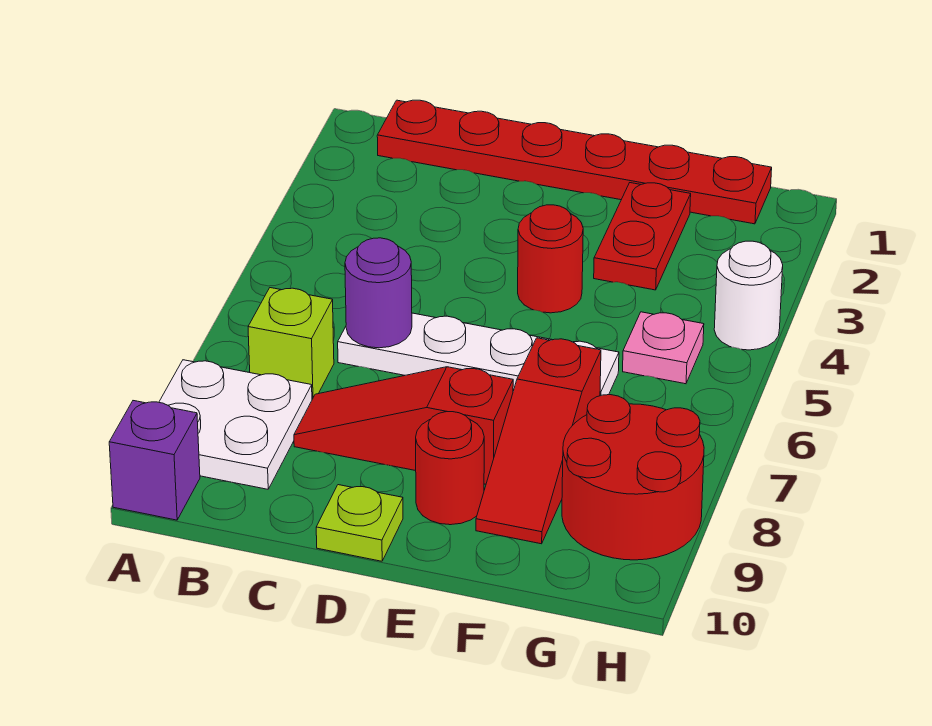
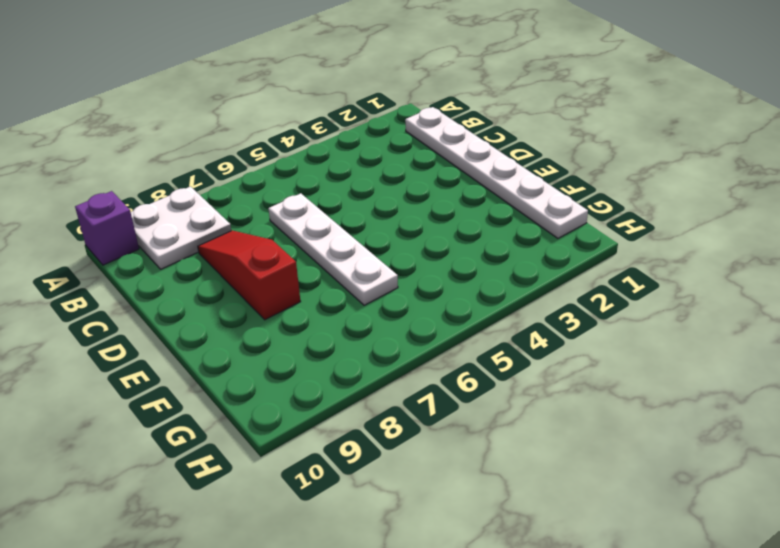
white 1x6 plate [405,107,588,238] -> red 1x6 plate [377,100,772,224]
none -> lime 1x1 brick [248,288,334,399]
none -> lime 1x1 plate [316,485,403,561]
none -> red 1x1 round brick [518,205,583,313]

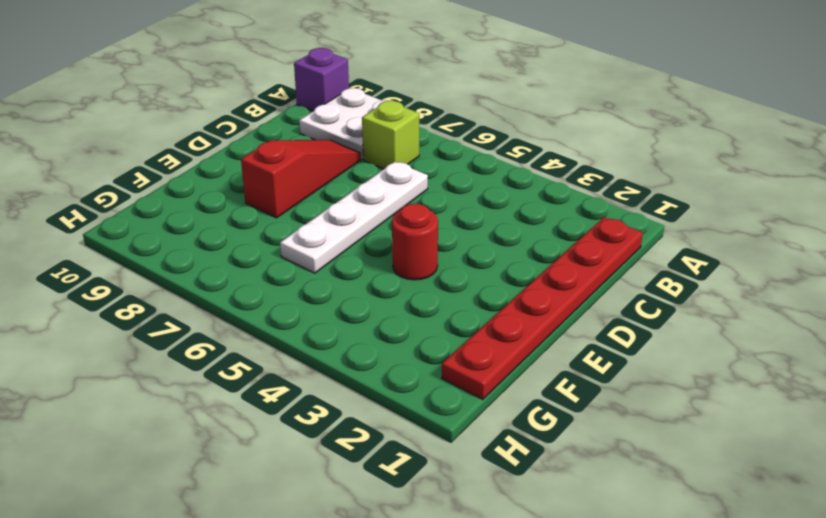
none -> lime 1x1 plate [316,485,403,561]
none -> red 1x1 round brick [416,412,484,525]
none -> red 1x2 plate [594,183,691,290]

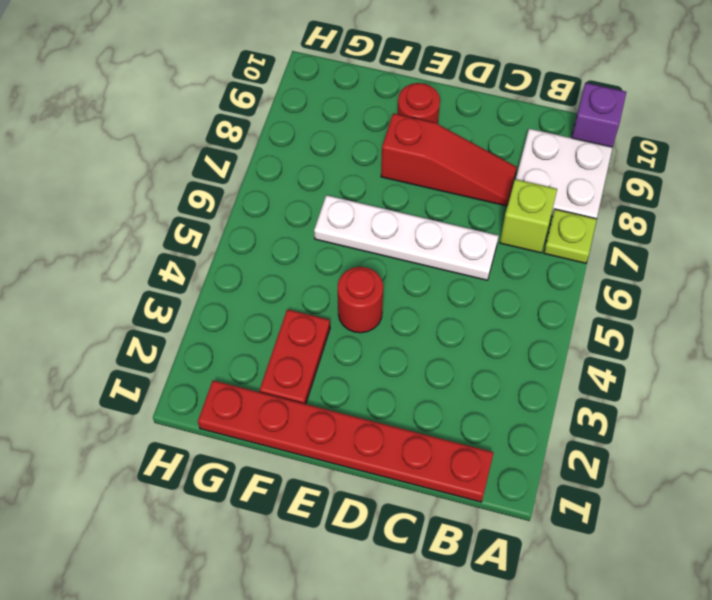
lime 1x1 plate [544,209,597,263] -> lime 1x1 plate moved to [316,485,403,561]
none -> red 1x3 slope [476,338,601,544]
none -> pink 1x1 plate [623,312,704,384]
none -> red 2x2 round brick [562,395,704,560]

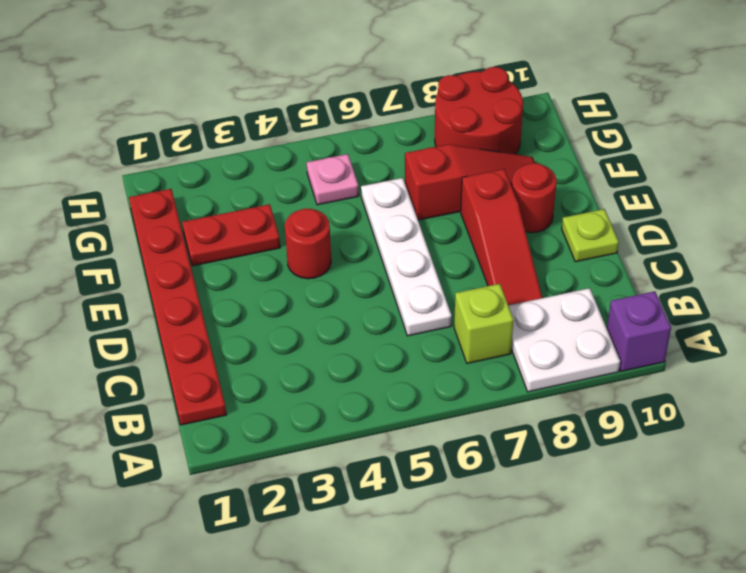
none -> white 1x1 round brick [714,241,783,350]
none -> purple 1x1 round brick [345,238,412,348]

